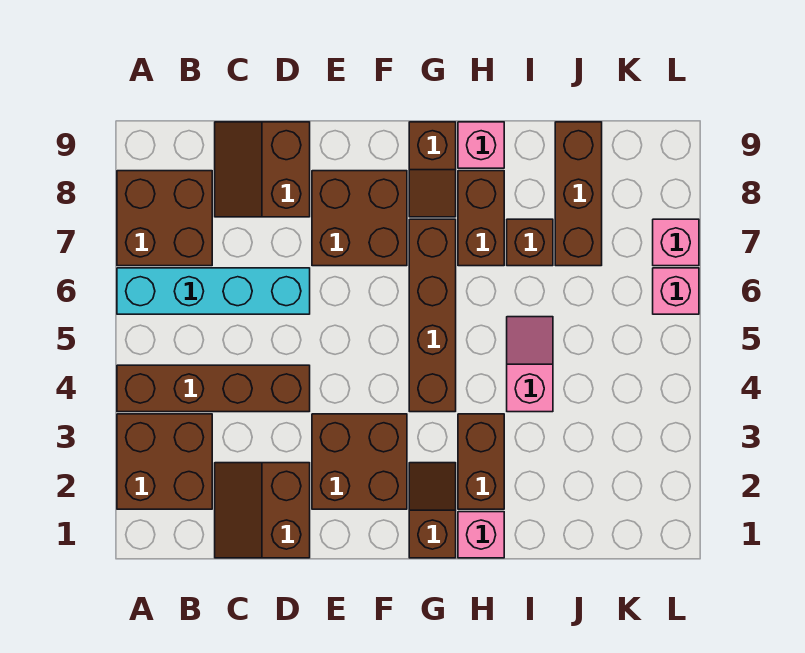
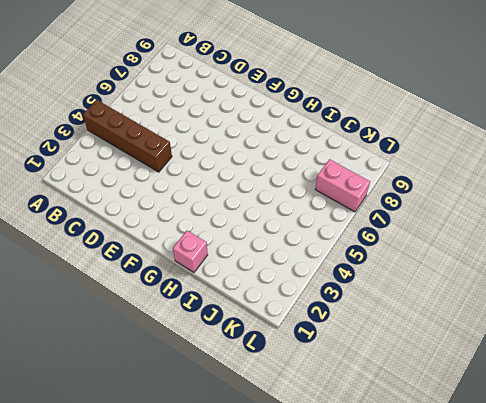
pink 1x2 brick [315,159,370,212] -> pink 1x1 brick [653,219,699,266]
none -> brown 2x2 brick [117,414,212,509]
none -> cyan 1x4 brick [117,268,310,314]
none -> brown 2x2 brick [117,171,212,266]

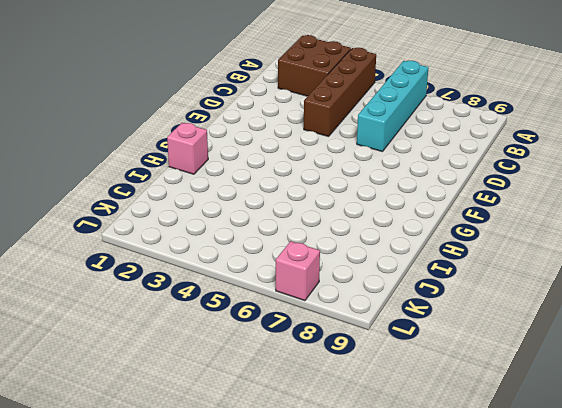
none -> brown 2x2 brick [117,171,212,266]
none -> brown 2x2 slope [215,463,310,558]
none -> brown 2x2 slope [215,122,310,217]

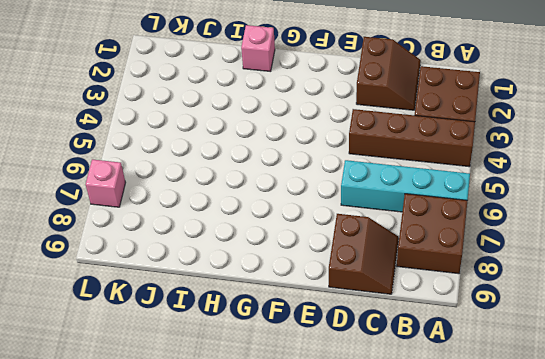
none -> brown 2x2 brick [312,414,407,509]
none -> brown 2x2 brick [312,171,407,266]
none -> brown 1x2 slope [409,463,456,558]

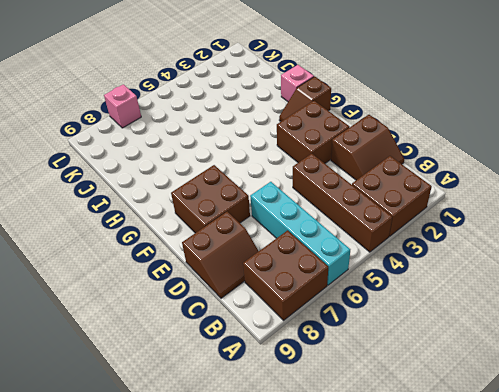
none -> brown 1x4 brick [409,219,456,412]
none -> brown 1x2 slope [409,122,456,217]
none -> brown 1x2 brick [458,414,504,509]

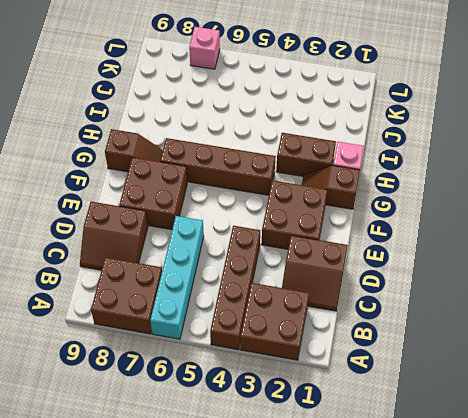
none -> brown 1x2 brick [458,171,504,266]
none -> pink 1x1 brick [458,122,504,168]
none -> pink 1x2 slope [507,317,553,412]

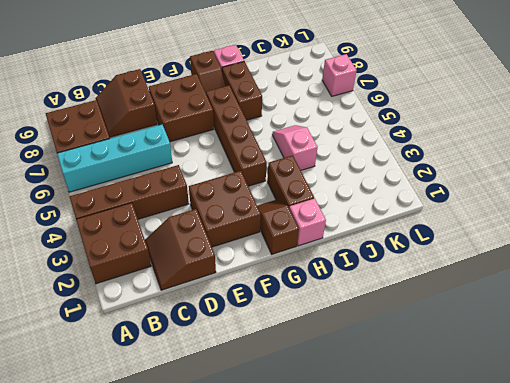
none -> brown 1x1 brick [507,219,553,266]
none -> brown 1x3 brick [555,122,602,266]
none -> pink 1x1 brick [653,268,699,314]

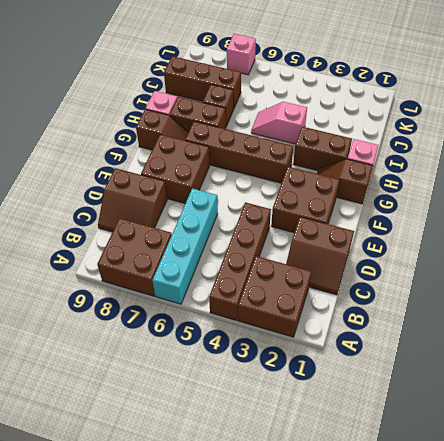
none -> pink 1x1 brick [653,268,699,314]

